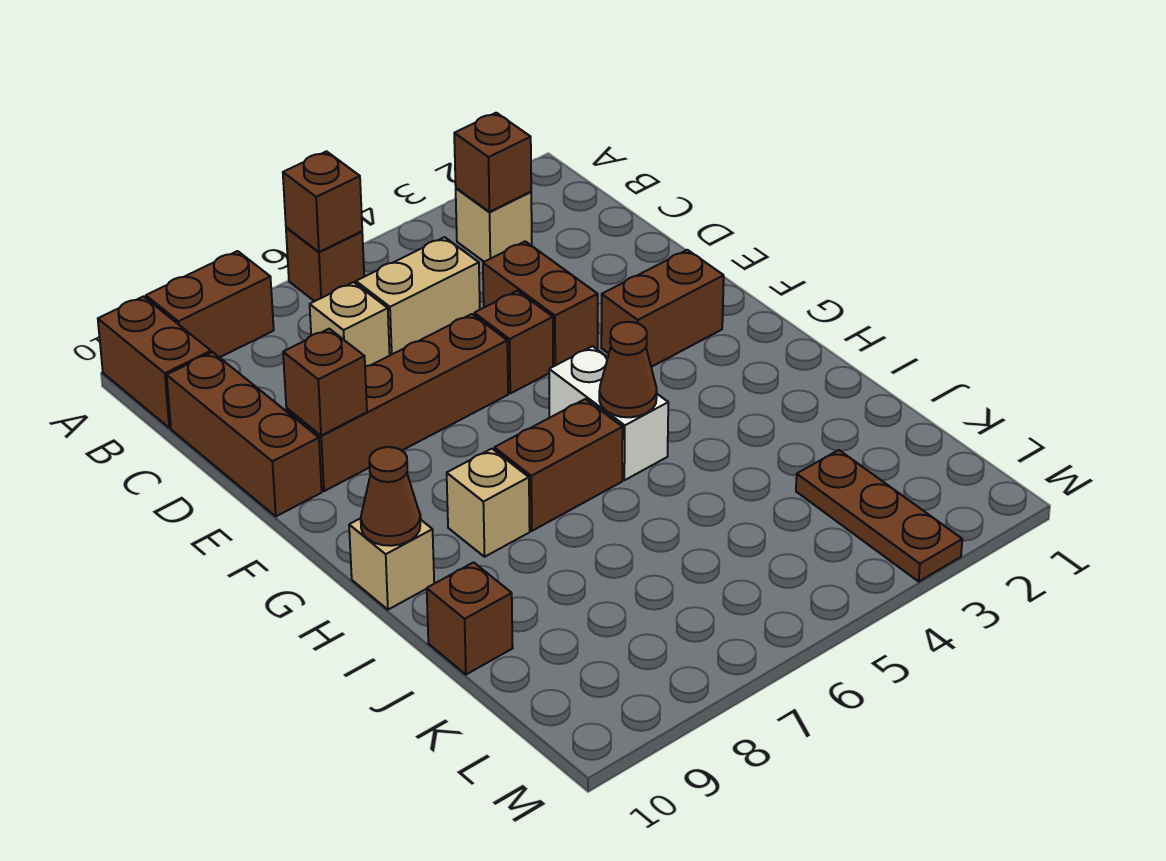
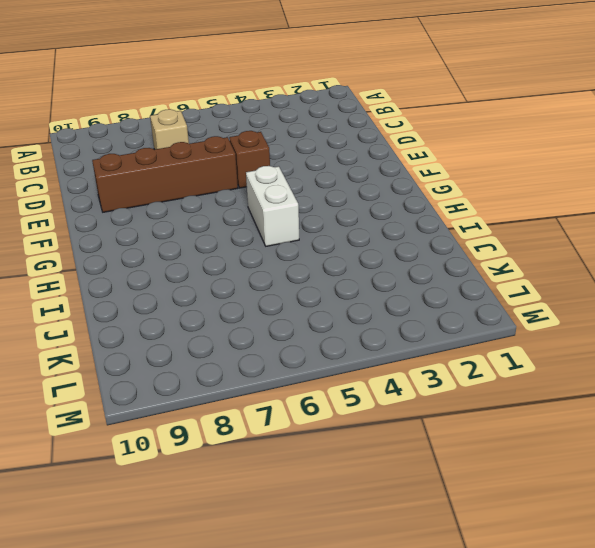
none -> brown 1x1 brick [286,228,364,301]
none -> brown 1x2 brick [146,251,274,358]
none -> brown 1x2 brick [98,296,211,428]

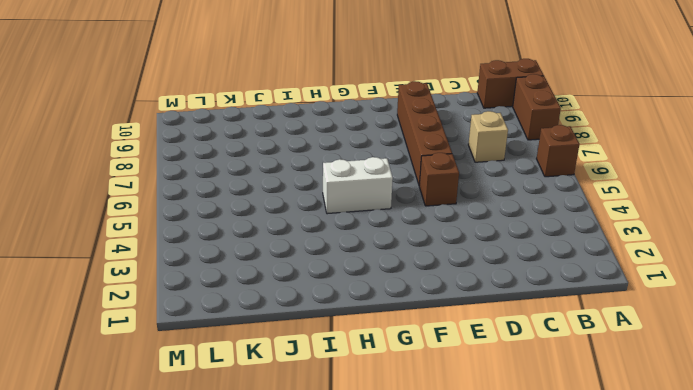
none -> tan 1x1 brick [456,188,532,262]
none -> tan 1x2 brick [356,237,480,355]
none -> brown 1x3 brick [167,352,322,516]

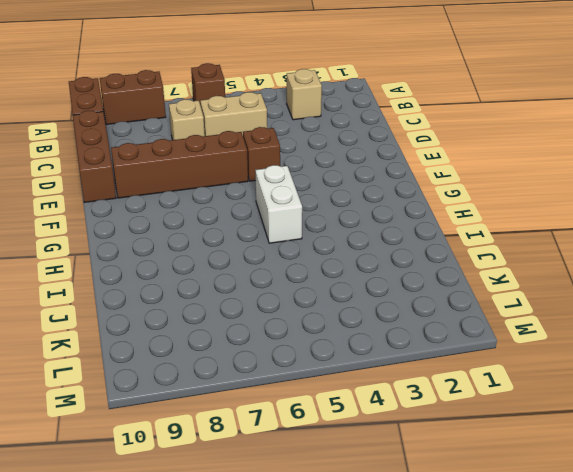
none -> brown 1x2 brick [483,241,598,367]
none -> brown 1x2 brick [601,250,724,367]
none -> brown 1x2 brick [494,399,623,531]

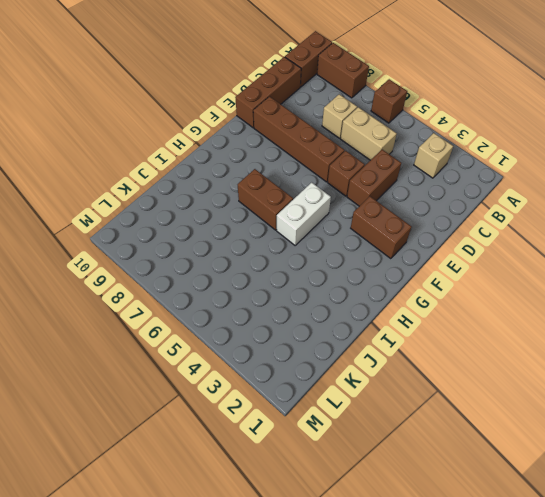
none -> tan 1x1 brick [447,449,530,557]
none -> tan 1x1 brick [349,518,434,610]
none -> brown 1x1 brick [427,562,513,675]

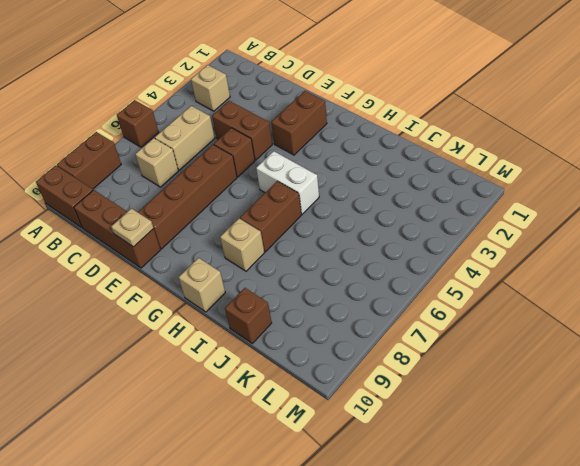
tan 1x1 plate [111,208,154,247] -> none
none -> brown 1x3 plate [796,450,962,581]
none -> brown 1x1 brick [283,151,362,252]
none -> brown 1x1 brick [454,113,531,212]

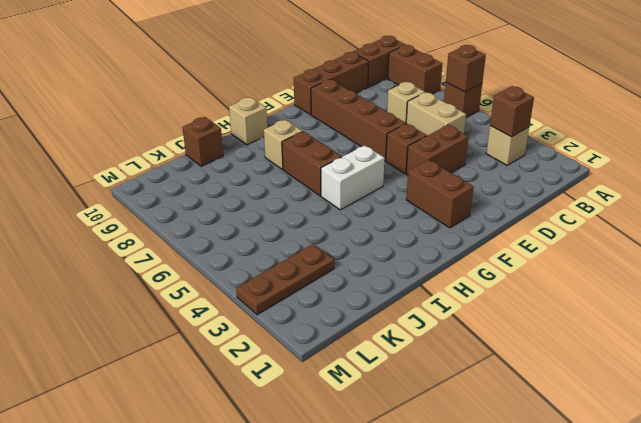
none -> brown 1x1 brick [283,329,367,436]
none -> brown 1x1 cone [599,322,657,417]
none -> brown 1x1 cone [361,447,420,546]

